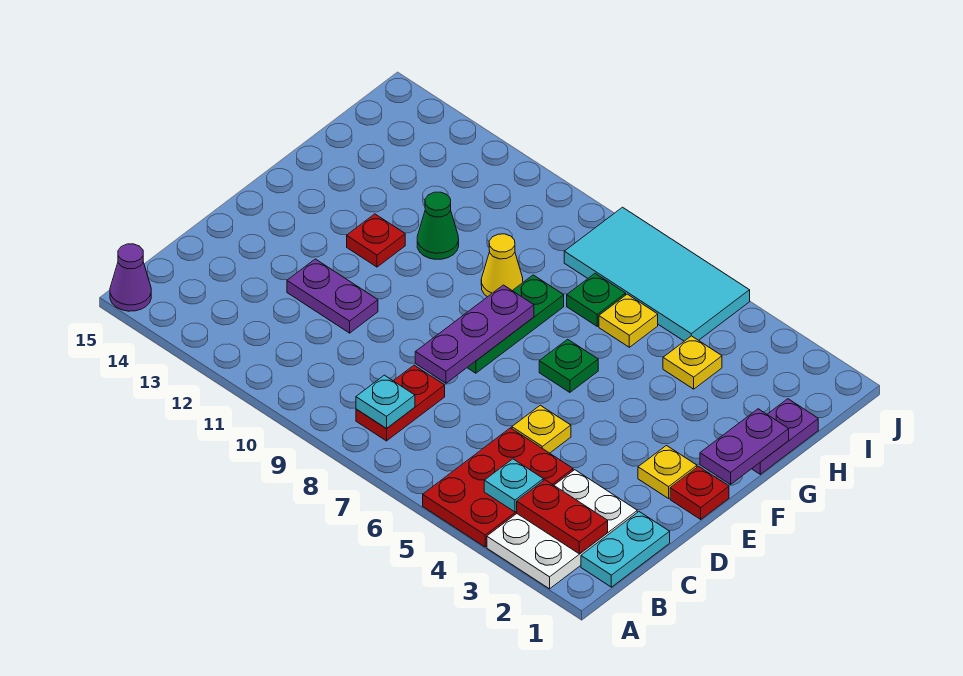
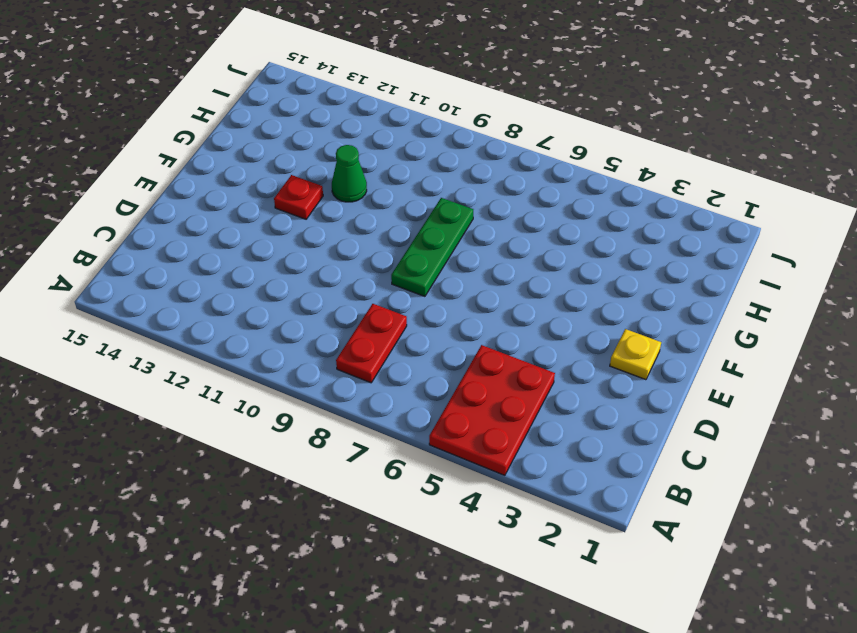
none -> white 2x3 plate [487,470,637,589]
none -> purple 1x1 cone [110,244,151,311]
none -> cyan 1x2 plate [581,512,670,587]

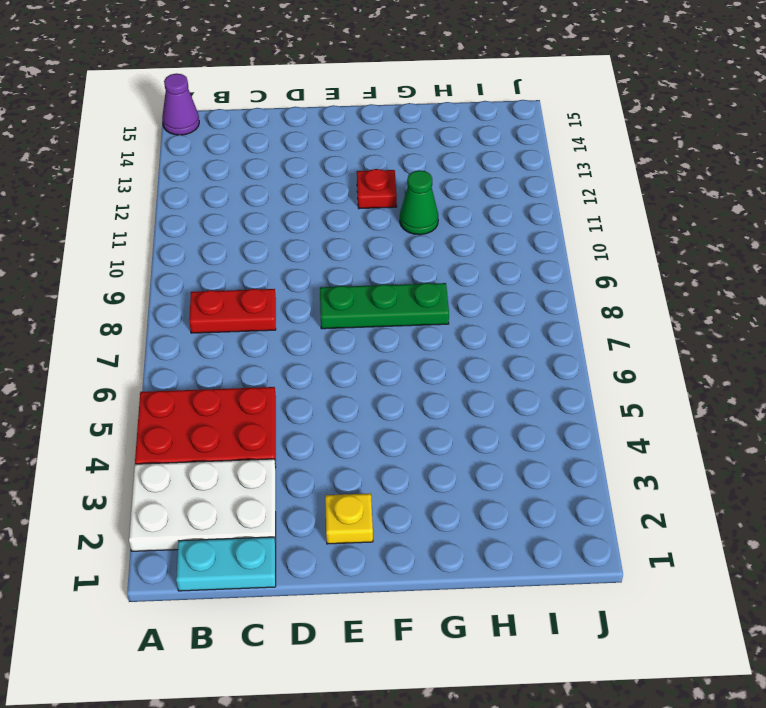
none -> yellow 1x1 plate [512,405,571,453]
none -> purple 1x2 plate [287,259,378,333]
none -> red 1x1 plate [670,466,729,519]

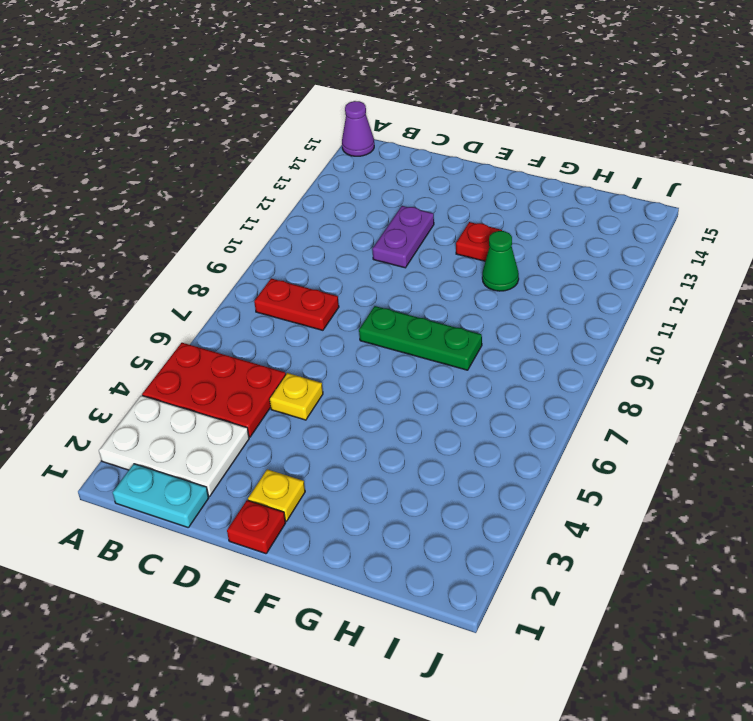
none -> green 1x1 plate [539,339,598,392]
none -> purple 1x2 plate [752,399,818,474]
none -> yellow 1x1 cone [481,234,523,297]

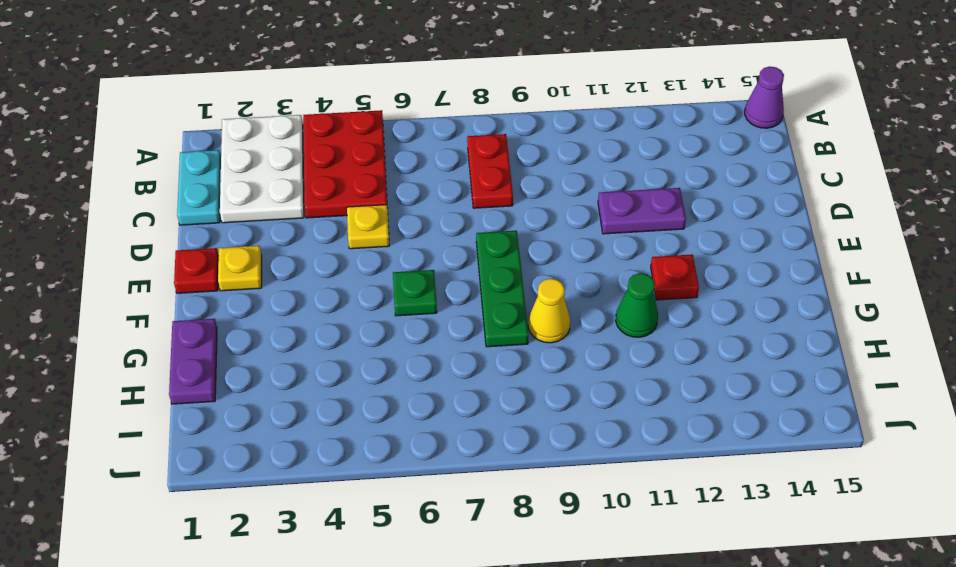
none -> yellow 1x1 plate [663,336,722,389]
none -> yellow 1x1 plate [599,294,658,347]
none -> green 1x1 plate [567,273,626,326]

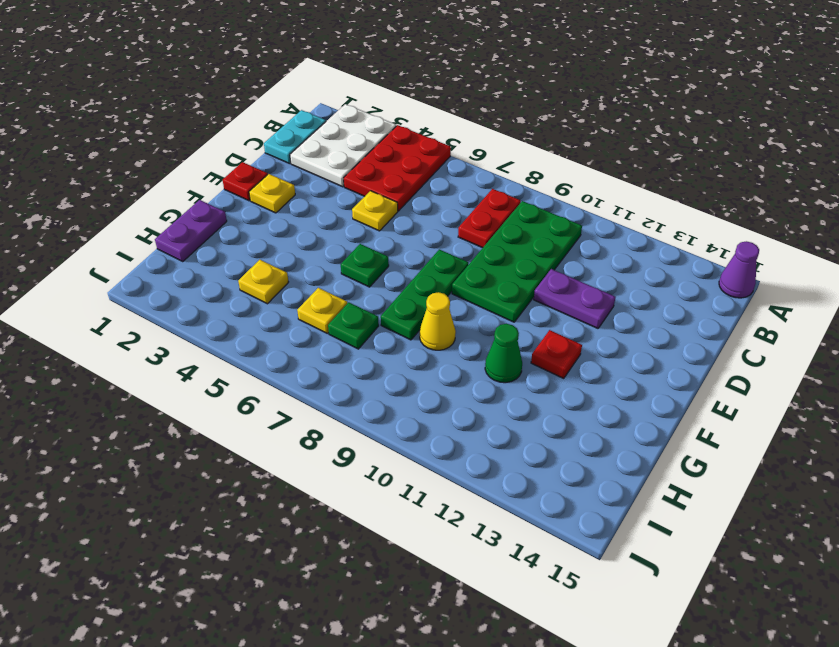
green 2x4 plate [452,201,582,322] -> none
none -> cyan 2x4 tile [564,207,750,341]
none -> red 1x2 plate [517,480,608,554]
none -> cyan 1x1 plate [484,459,543,512]

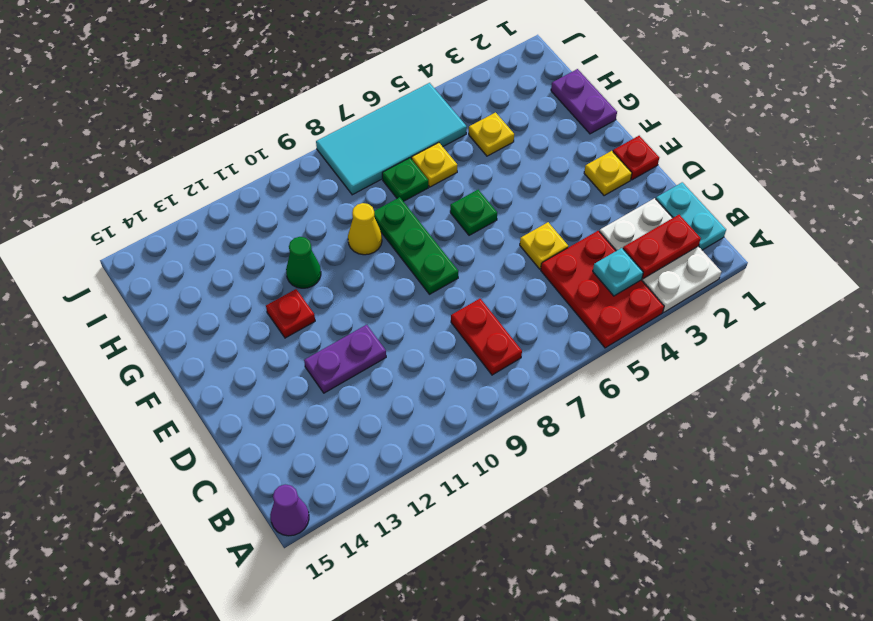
none -> cyan 1x1 plate [356,375,415,429]
none -> purple 1x3 plate [415,285,534,383]
none -> purple 1x2 plate [700,409,789,484]

